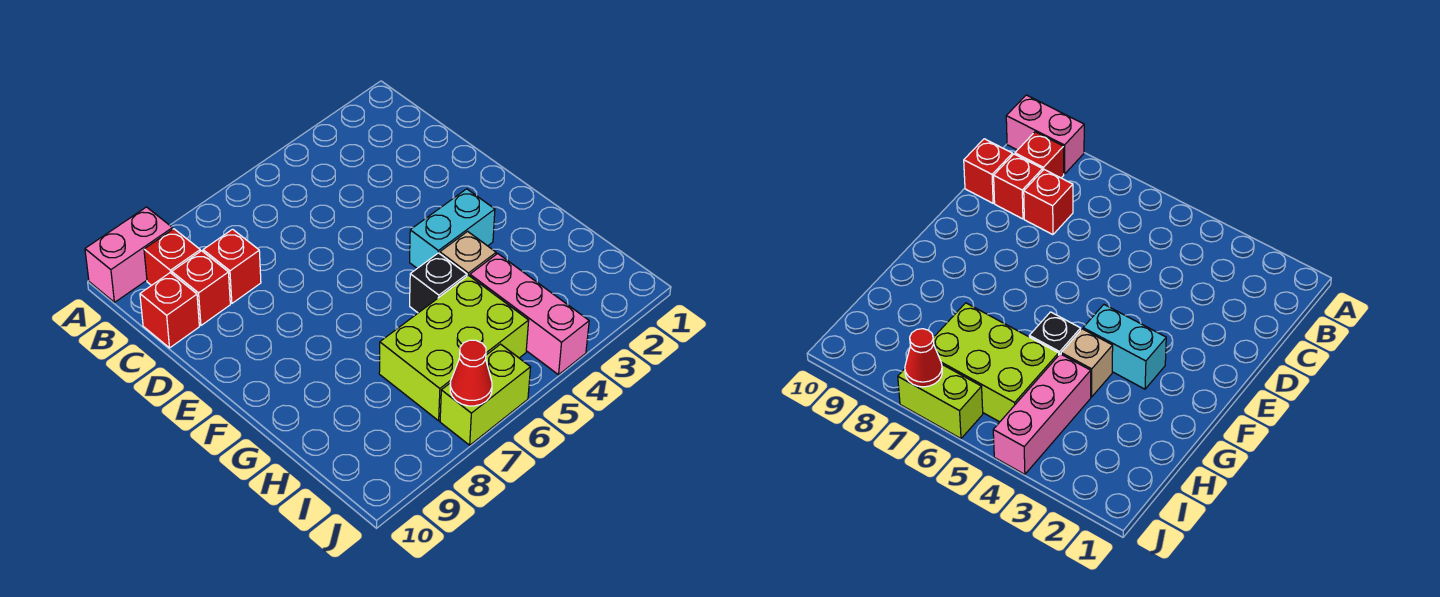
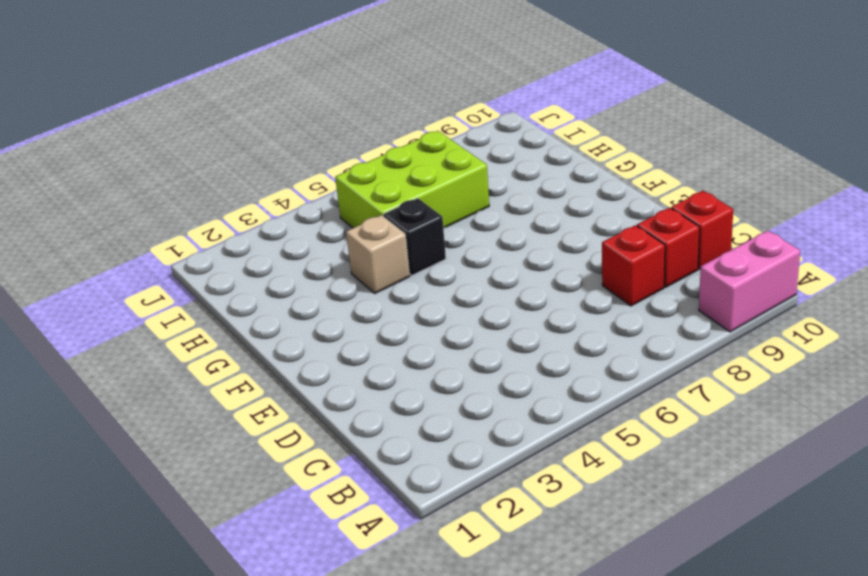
none -> red 1x1 brick [144,229,200,286]
none -> cyan 1x2 brick [410,189,495,268]
none -> pink 1x3 brick [470,254,589,375]

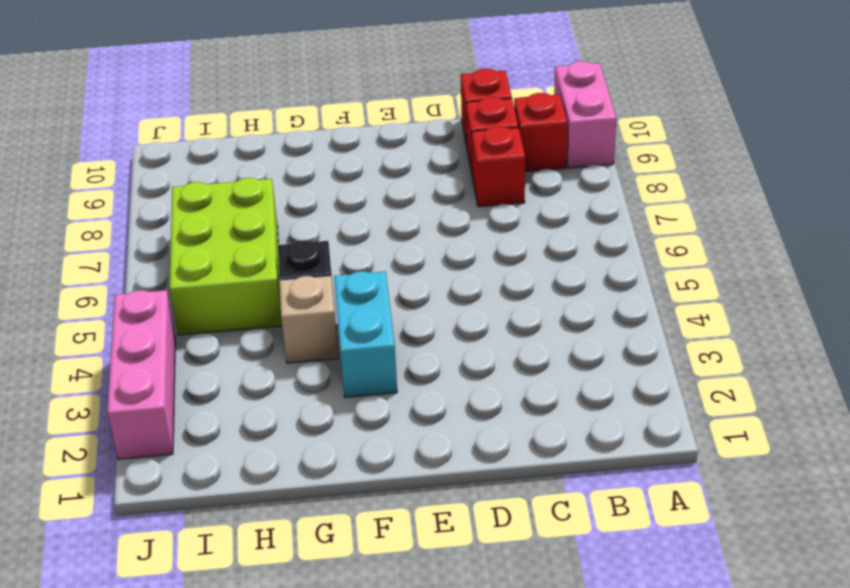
pink 1x3 brick [107,290,175,459] -> pink 1x3 brick turned to [470,254,589,375]
none -> lime 1x2 brick [440,344,530,445]
none -> red 1x1 cone [450,340,492,406]

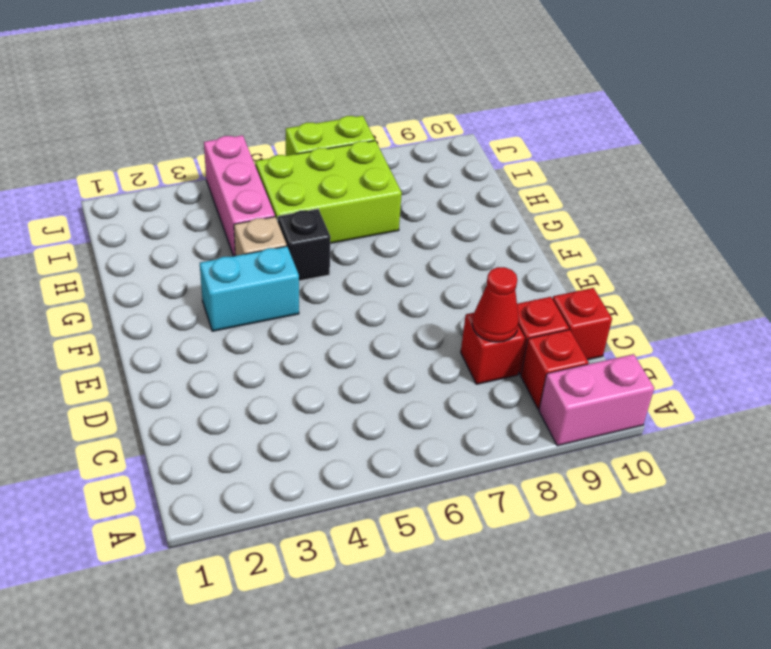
red 1x1 cone [472,267,519,342] -> red 1x1 cone moved to [450,340,492,406]

